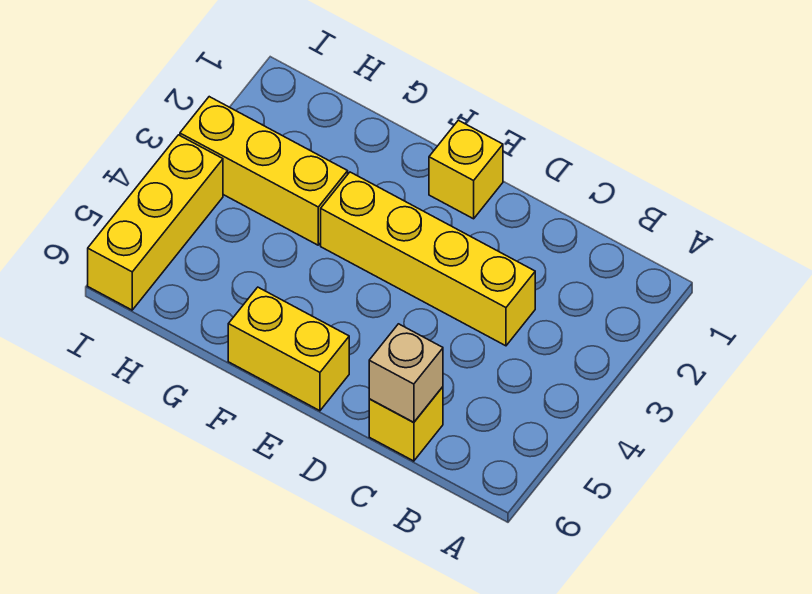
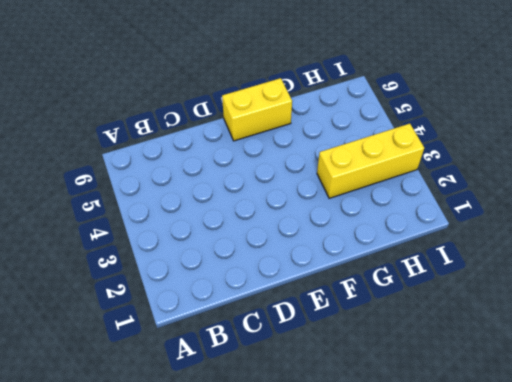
none -> yellow 1x4 brick [321,172,535,346]
none -> yellow 1x1 brick [369,387,443,461]

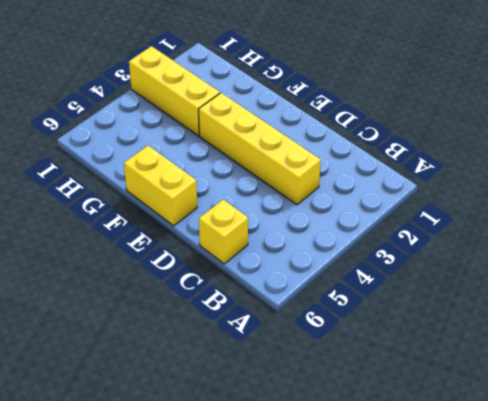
none -> yellow 1x1 brick [429,120,503,219]
none -> yellow 1x3 brick [88,135,223,310]

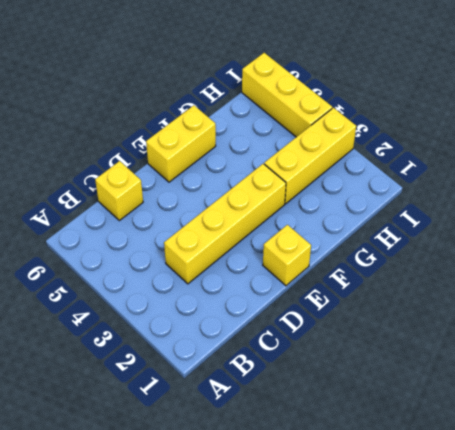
none -> tan 1x1 brick [369,324,443,422]

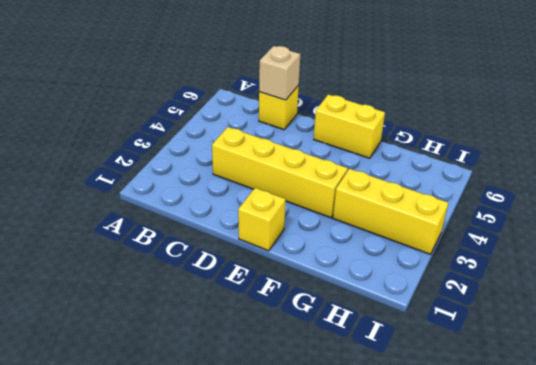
none -> yellow 1x3 brick [88,135,223,310]

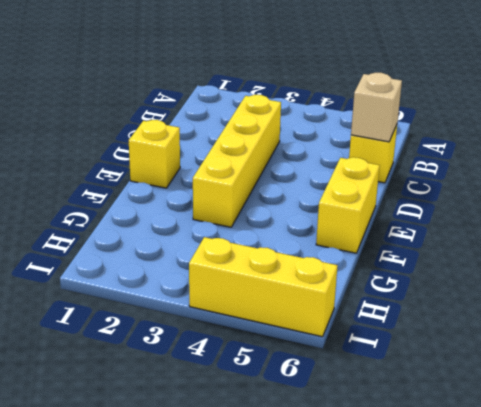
none -> yellow 1x3 brick [180,97,348,245]

